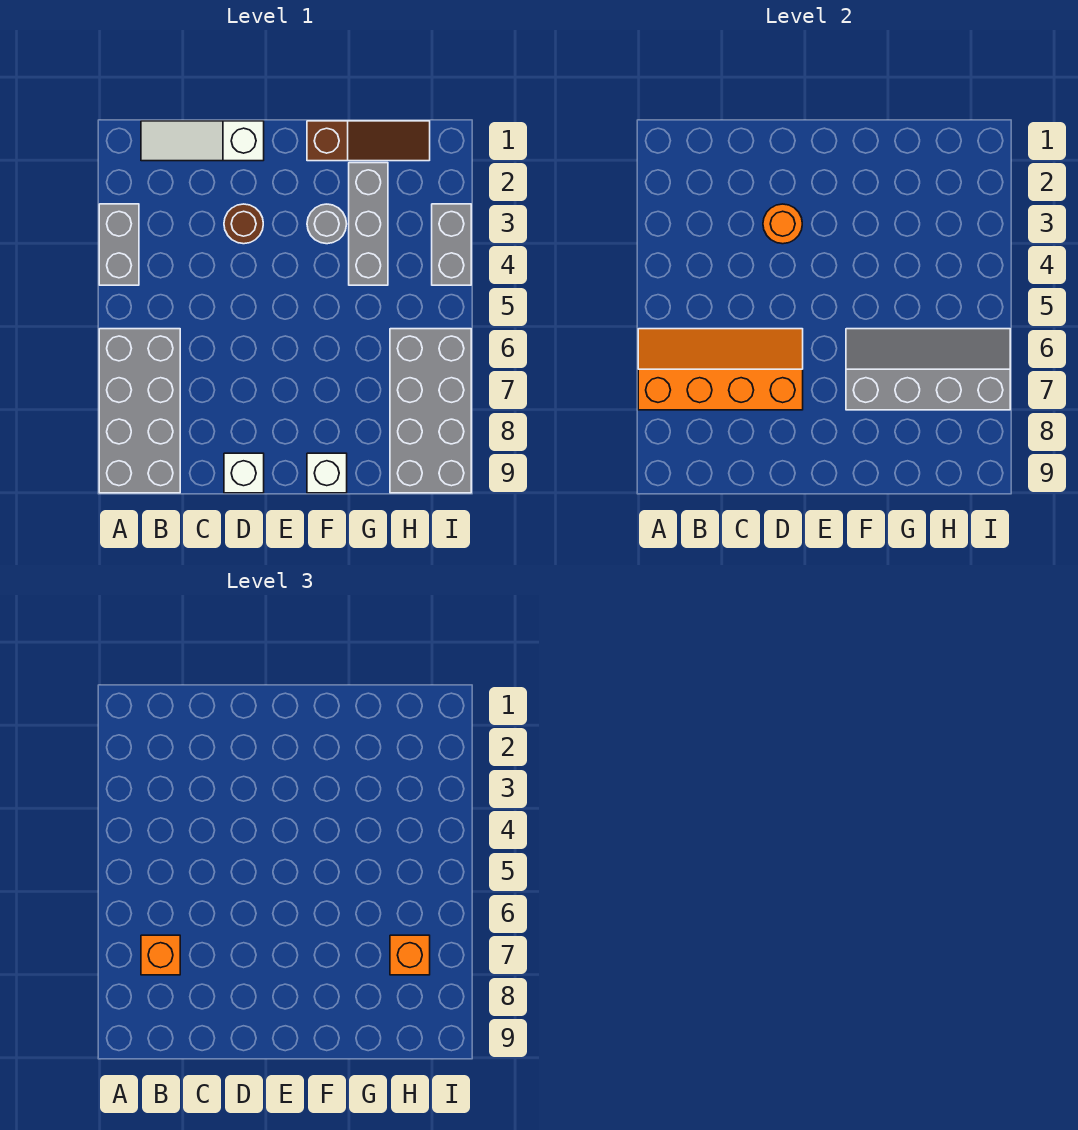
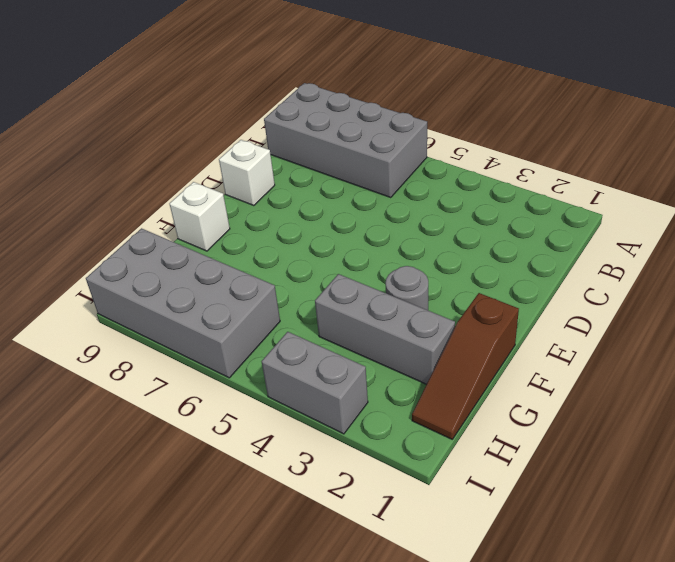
none -> grey 1x2 brick [99,204,139,285]
none -> white 1x3 slope [141,121,264,161]
none -> brown 1x1 round brick [224,204,263,244]

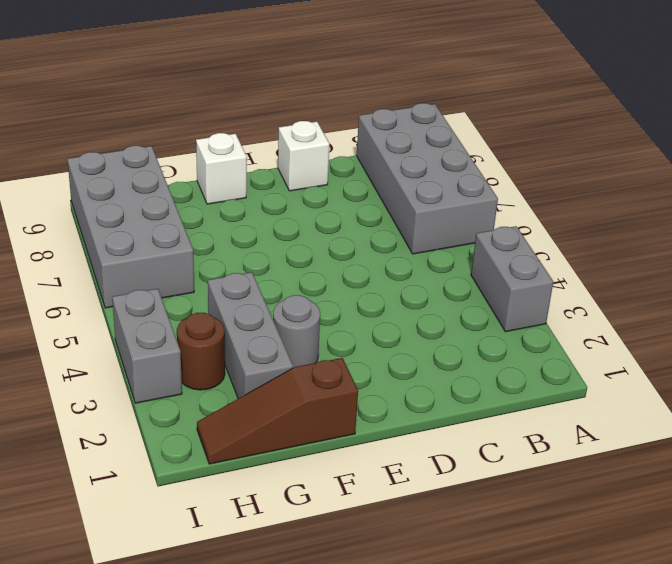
brown 1x1 round brick [177,313,225,390] -> brown 1x1 round brick moved to [224,204,263,244]
none -> white 1x3 slope [141,121,264,161]
none -> orange 2x4 slope [638,329,803,410]
none -> orange 1x1 round brick [763,204,802,244]

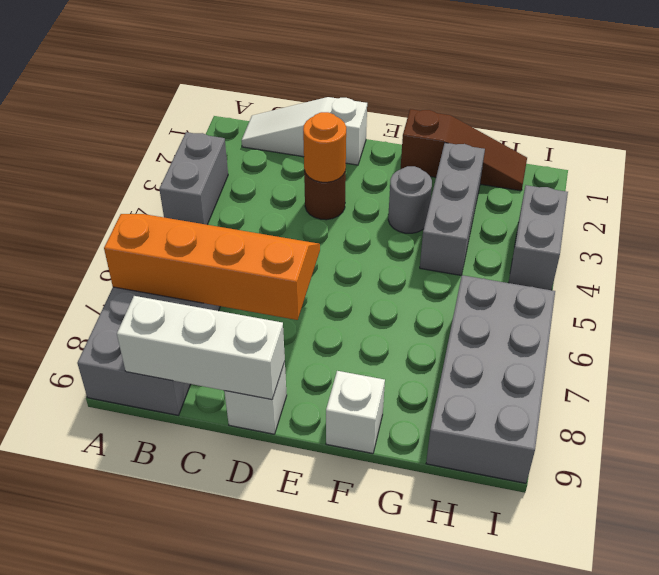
white 1x3 brick [117,296,285,400] -> none
none -> grey 2x4 slope [846,329,1010,410]
none -> orange 1x1 brick [141,935,180,975]
none -> orange 1x1 brick [390,935,430,975]

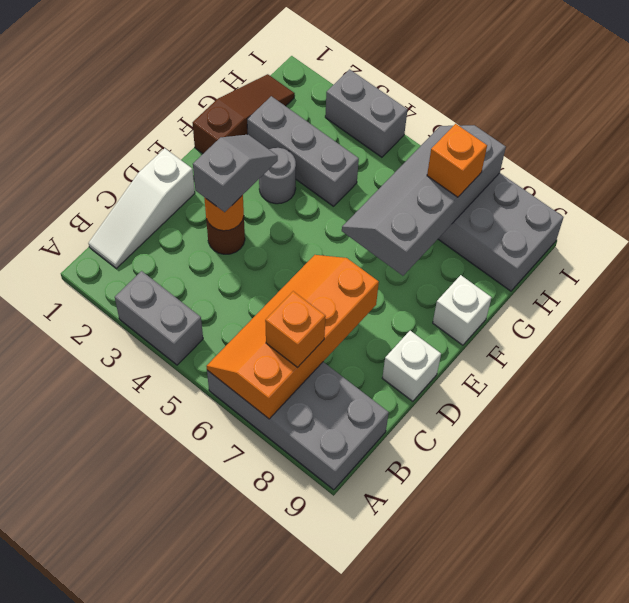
grey 1x2 slope [193,135,278,212] -> none

